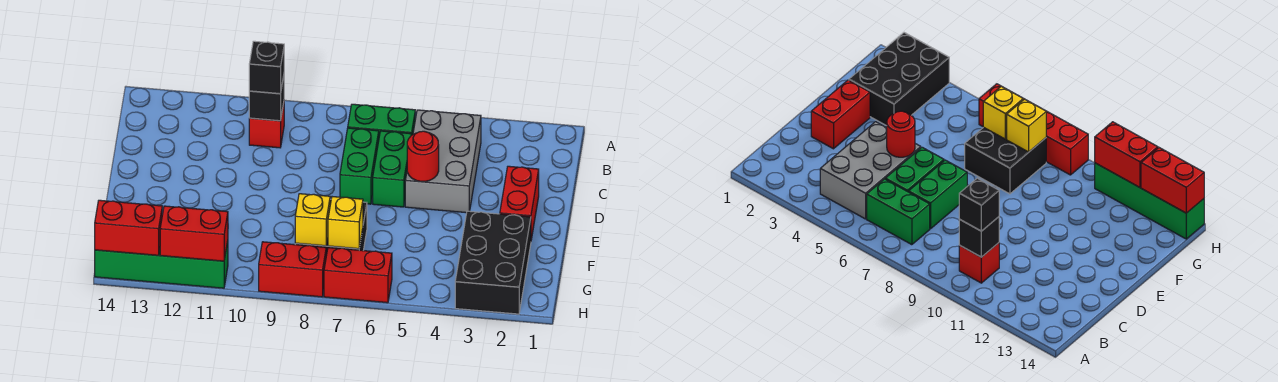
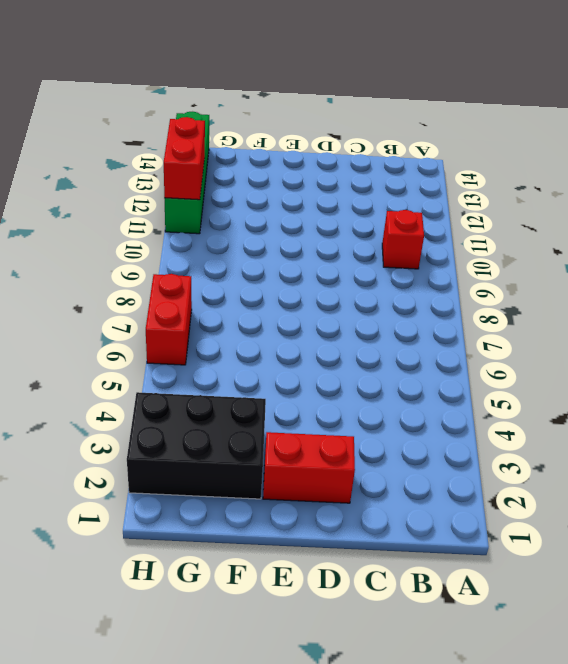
none -> grey 2x3 brick [405,110,481,213]
none -> green 1x2 brick [348,104,415,136]
none -> green 1x2 brick [373,131,412,207]

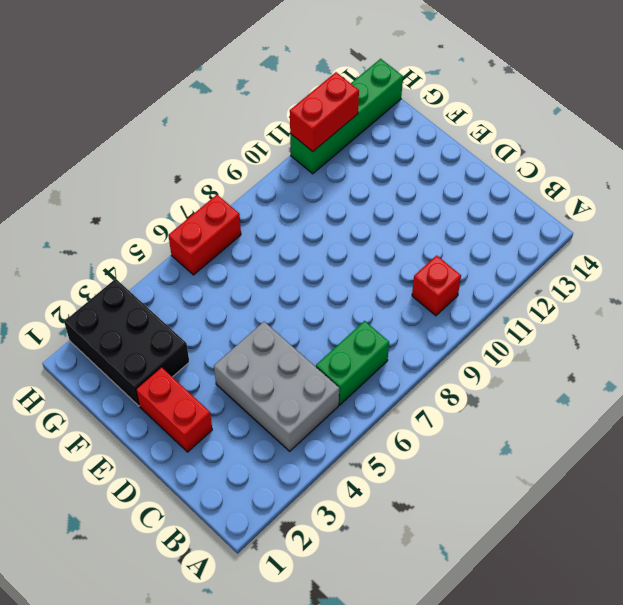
none -> green 1x2 brick [373,131,412,207]
none -> green 1x2 brick [340,128,379,204]
none -> black 2x2 brick [965,127,1046,194]

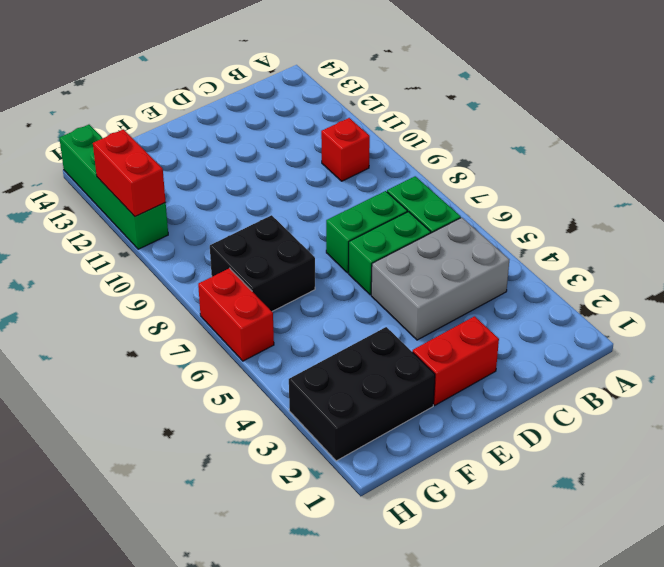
none -> red 1x2 brick [259,242,326,297]
none -> black 1x1 brick [249,76,284,121]
none -> red 1x1 round brick [407,131,439,182]

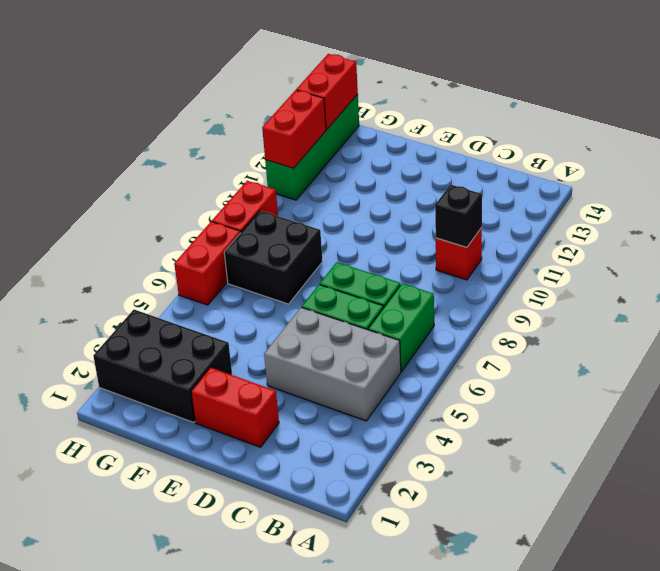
none -> red 1x1 round brick [407,131,439,182]
none -> yellow 1x1 brick [328,197,363,249]
none -> yellow 1x1 brick [295,194,330,246]

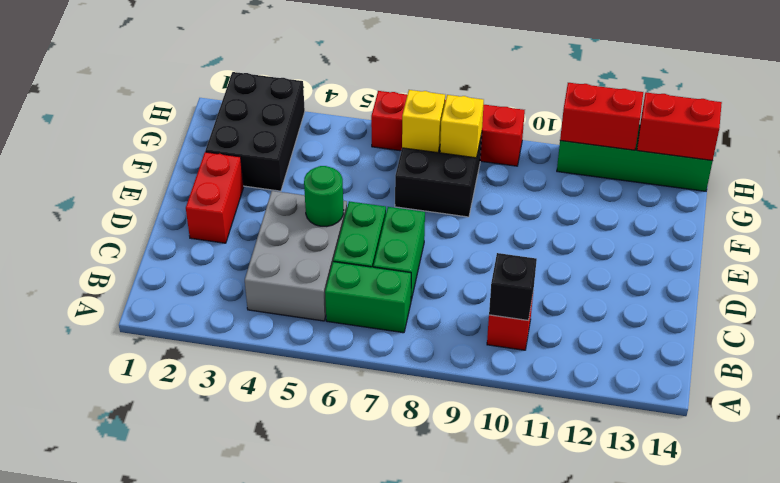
green 1x1 round brick [304,166,344,226] -> red 1x1 round brick [407,131,439,182]
none -> black 1x1 brick [249,41,284,94]

